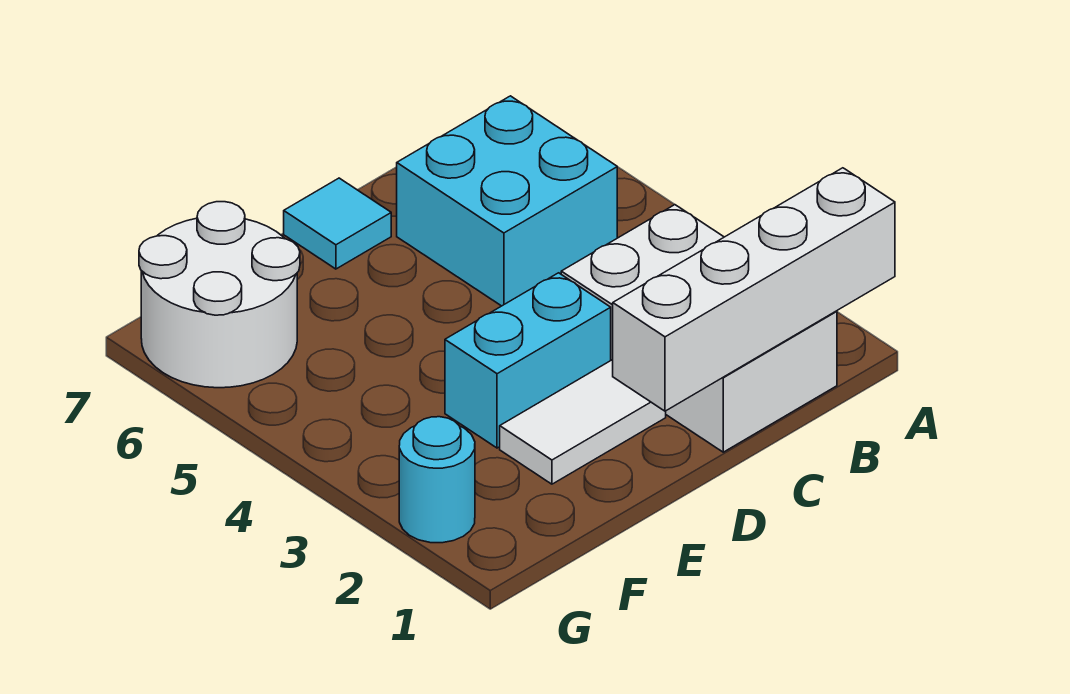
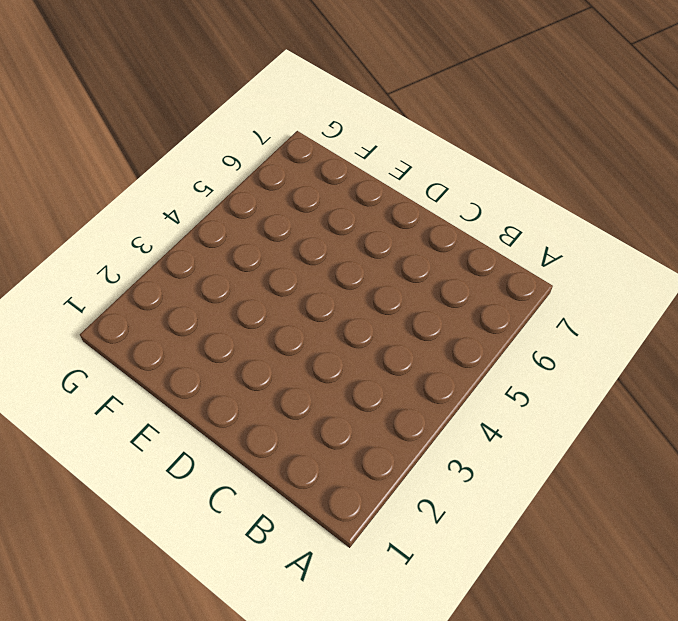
none -> white 2x3 brick [561,205,837,452]
none -> cyan 2x2 brick [397,96,617,306]

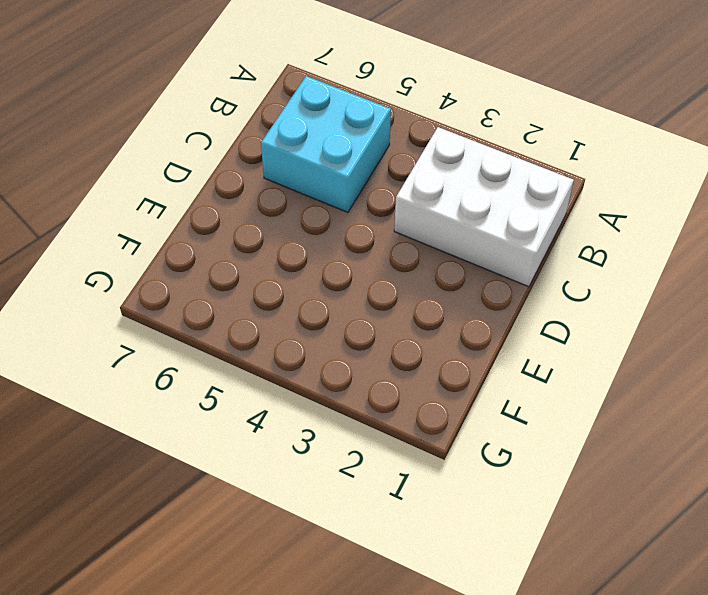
none -> white 1x2 tile [500,360,666,484]
none -> cyan 1x2 brick [445,273,611,448]

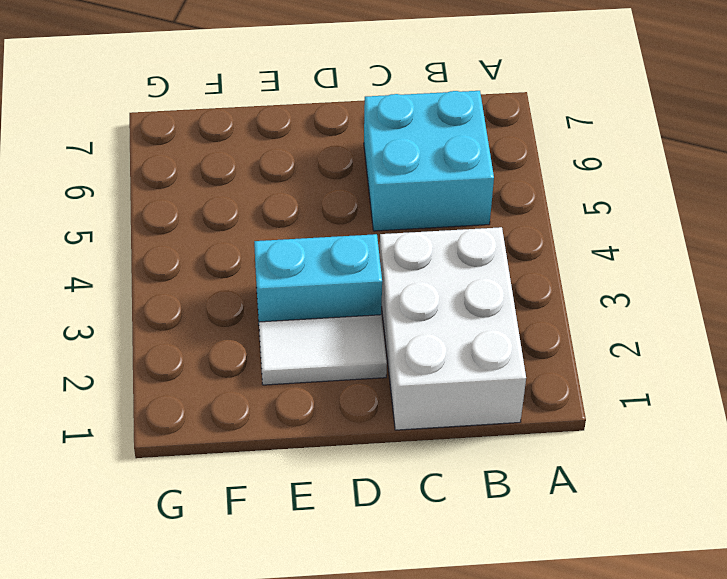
none -> cyan 1x1 tile [284,178,391,269]
none -> white 2x2 round brick [139,202,300,388]

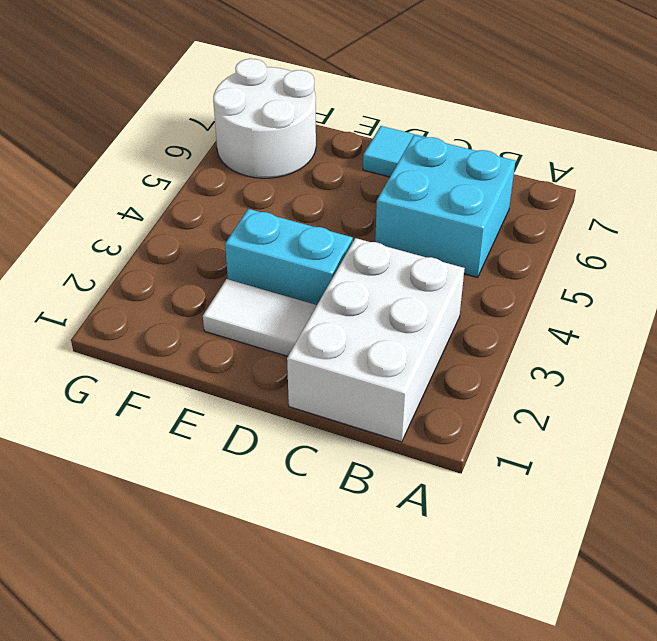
none -> cyan 1x1 round brick [399,417,475,543]
none -> white 1x4 brick [613,168,895,411]

